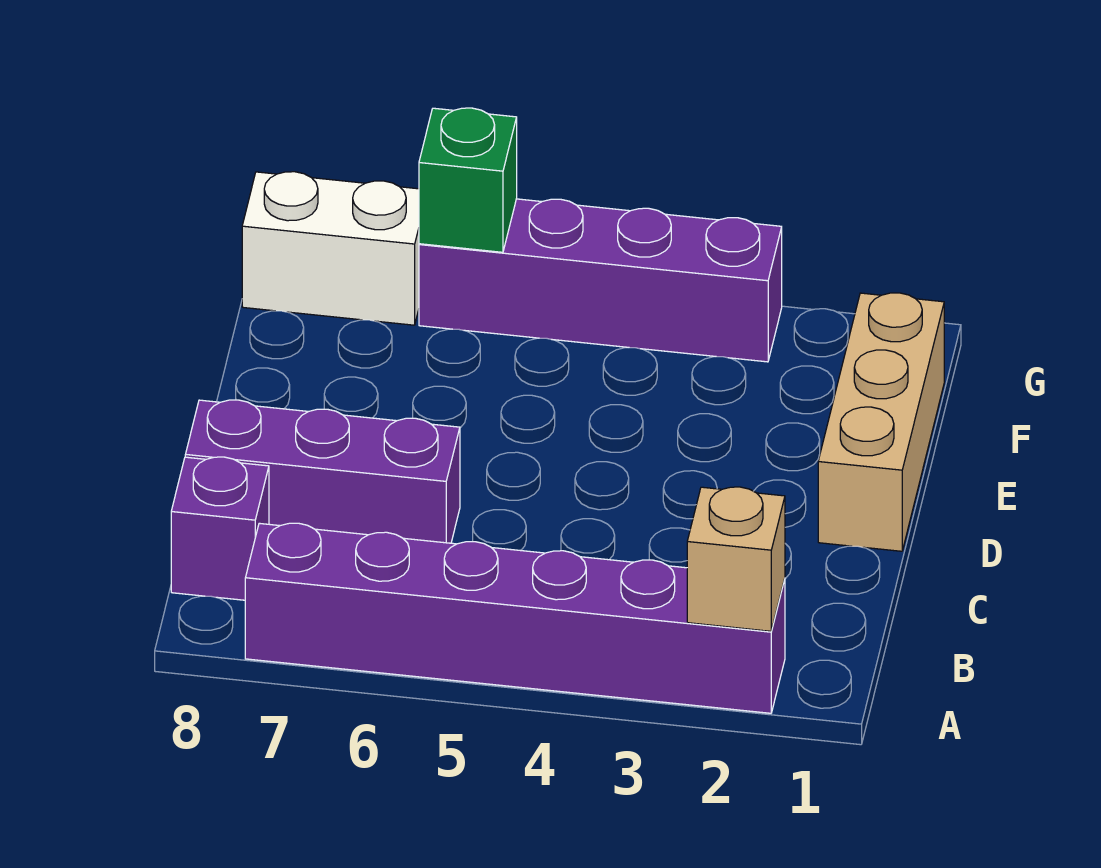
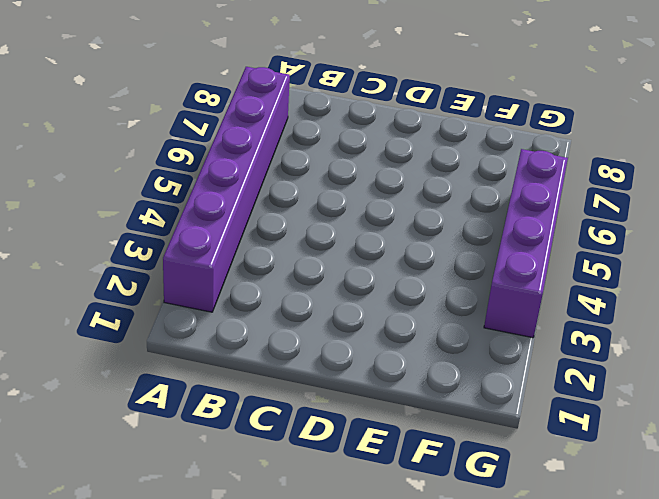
none -> purple 1x1 brick [171,457,269,600]
none -> purple 1x3 brick [185,400,460,543]

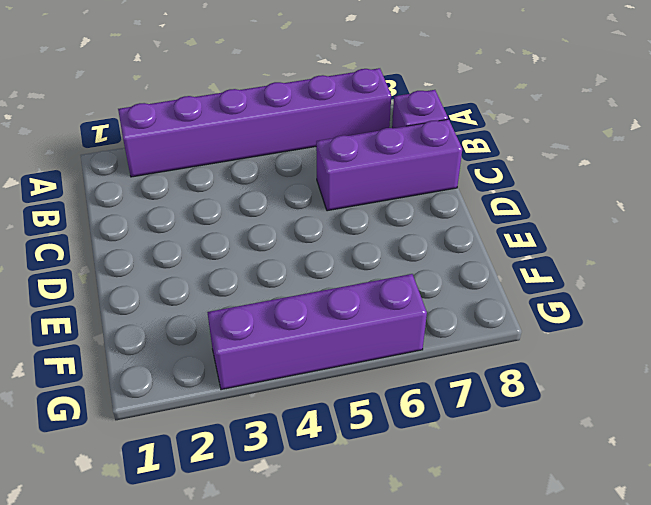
none -> tan 1x3 brick [818,293,944,551]
none -> white 1x2 brick [242,172,419,325]

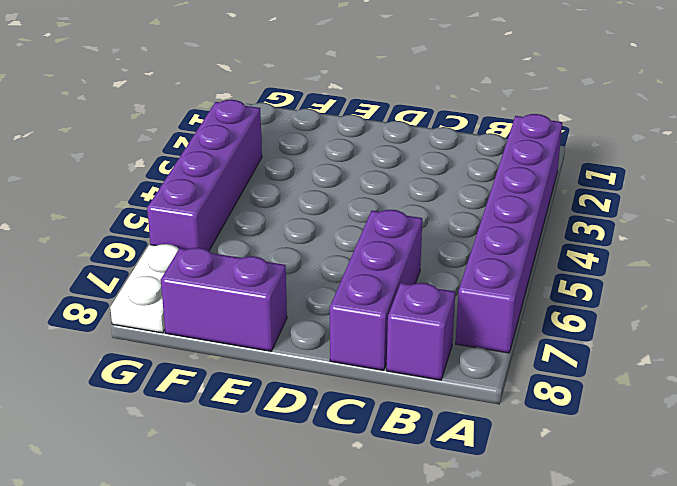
purple 1x2 brick [161,248,287,351] -> none
white 1x2 plate [110,244,179,333] -> white 1x2 brick [242,172,419,325]
none -> tan 1x3 brick [818,293,944,551]
none -> tan 1x1 brick [687,487,785,631]

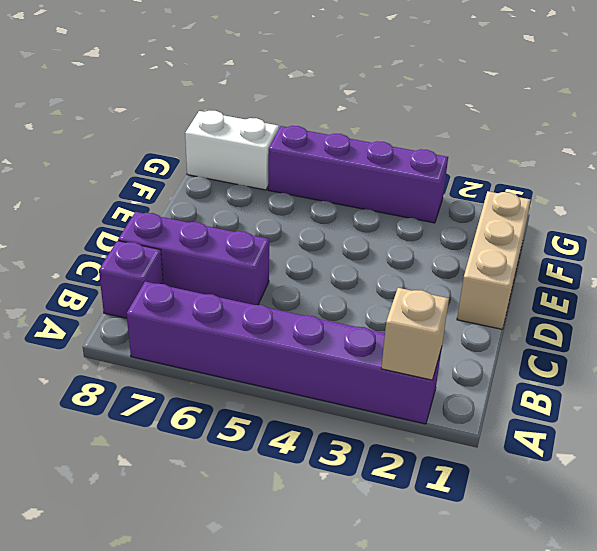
none -> green 1x1 brick [419,108,517,252]

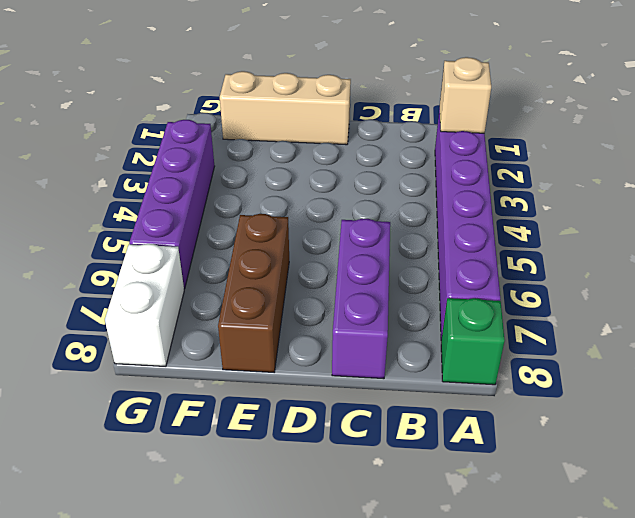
green 1x1 brick [441,298,505,385] -> green 1x1 brick moved to [419,108,517,252]
brown 1x3 brick [218,214,289,372] -> none
none -> purple 1x1 brick [171,457,269,600]

